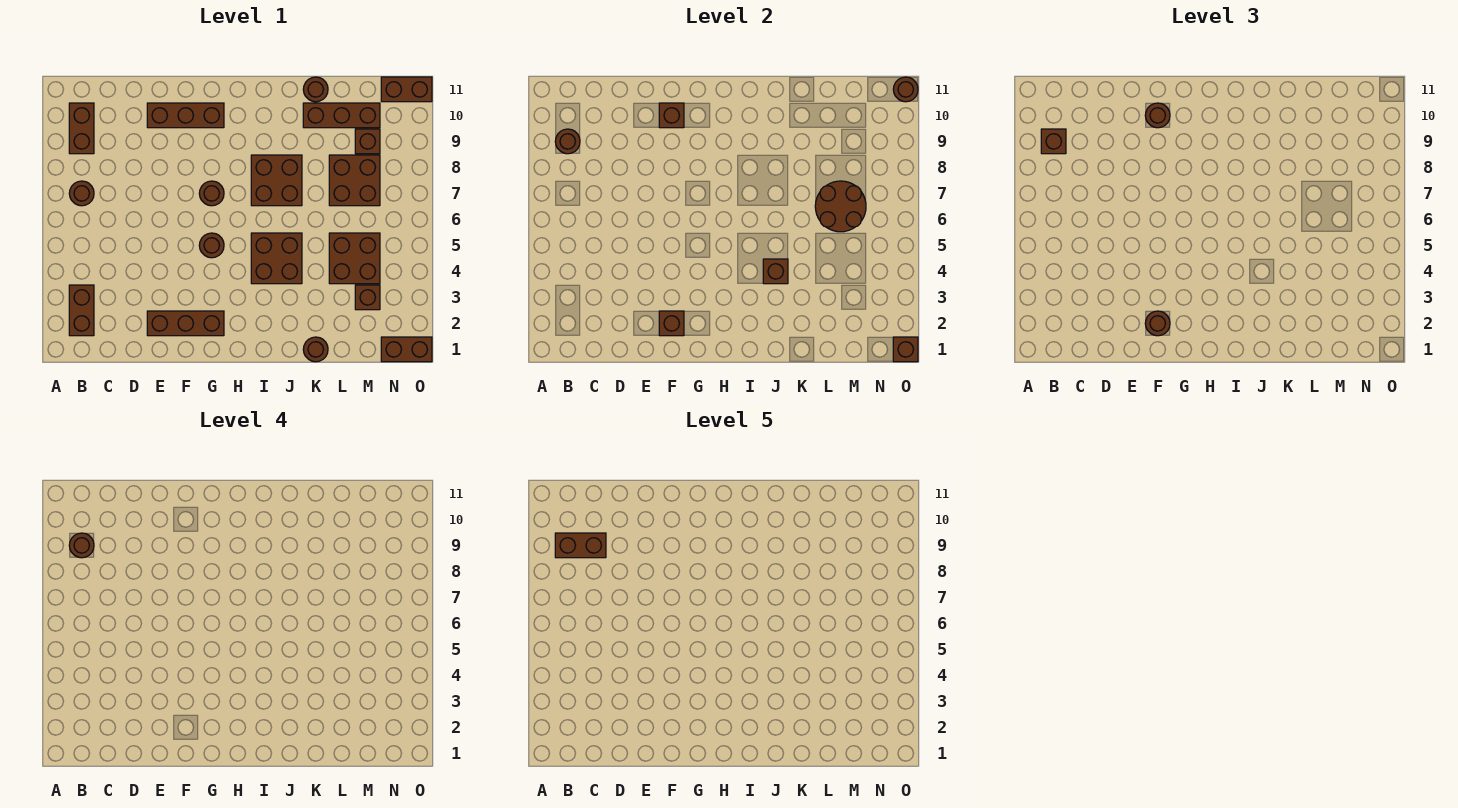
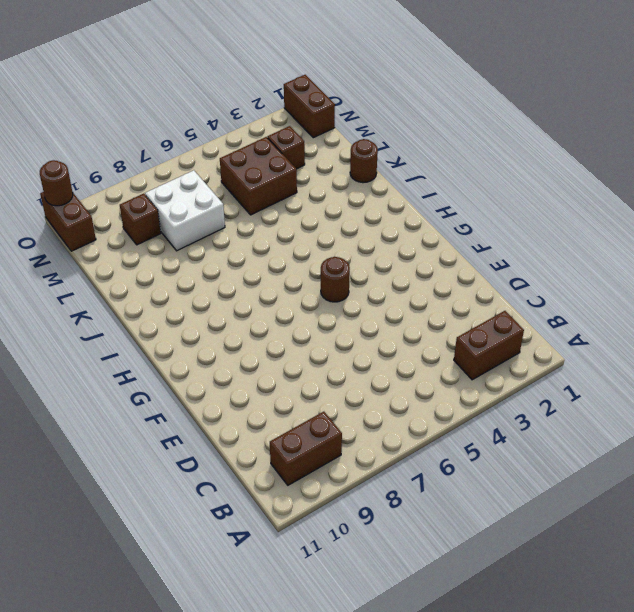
white 2x2 brick [145,170,225,251] -> brown 2x2 brick [329,155,380,206]
none -> brown 1x1 round brick [69,181,94,206]
none -> brown 1x3 brick [147,311,224,336]
none -> brown 1x3 brick [147,103,224,128]
none -> brown 1x1 round brick [199,181,224,206]

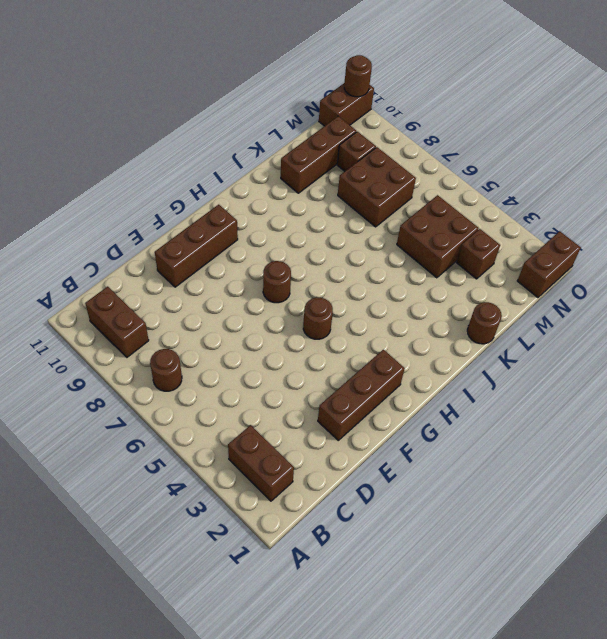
none -> brown 2x2 brick [251,233,302,284]
none -> brown 2x2 brick [251,155,302,206]
none -> brown 1x1 round brick [303,77,328,102]
none -> brown 1x1 round brick [555,129,580,154]

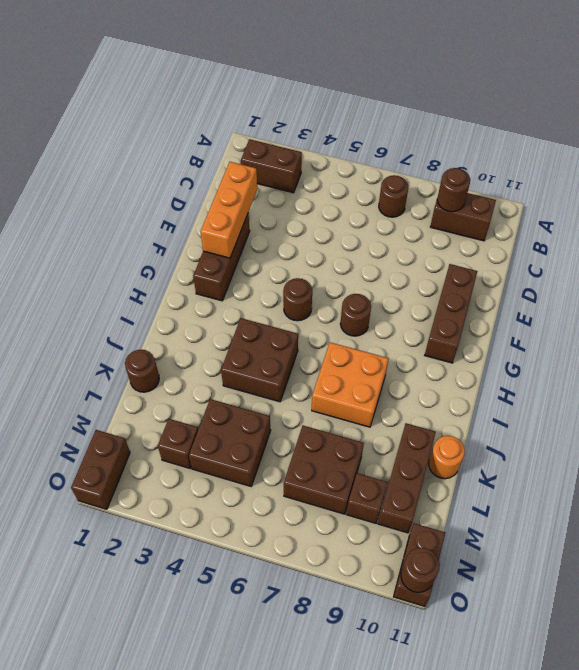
orange 1x3 brick [201,162,257,258] -> brown 1x1 brick [659,311,684,336]
orange 2x2 brick [312,342,389,427] -> brown 2x2 brick [251,155,302,206]
orange 1x1 round brick [429,436,465,479] -> brown 1x1 round brick [303,77,328,102]
none -> brown 1x1 brick [659,103,684,128]
none -> brown 1x1 brick [763,259,788,284]
none -> brown 2x2 round brick [815,181,866,232]
none -> brown 1x1 brick [893,337,918,362]

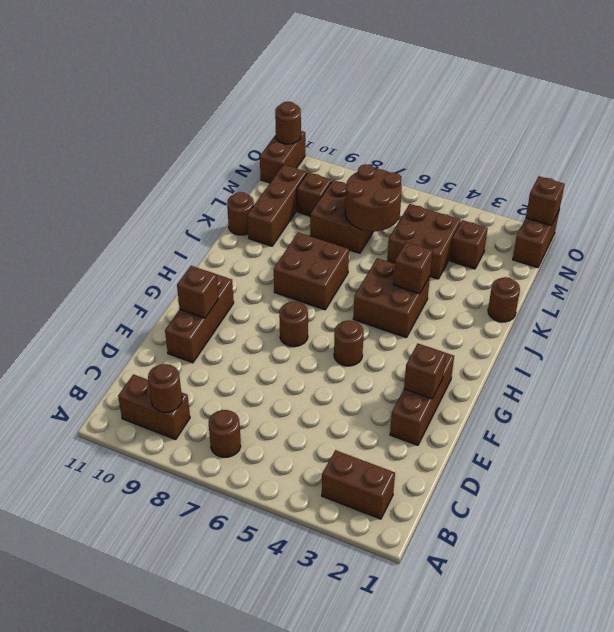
none -> brown 1x1 brick [1041,129,1066,154]
none -> brown 1x1 round brick [1145,311,1170,336]
none -> brown 1x1 round brick [1145,103,1170,128]
none -> brown 1x1 round brick [69,533,94,558]

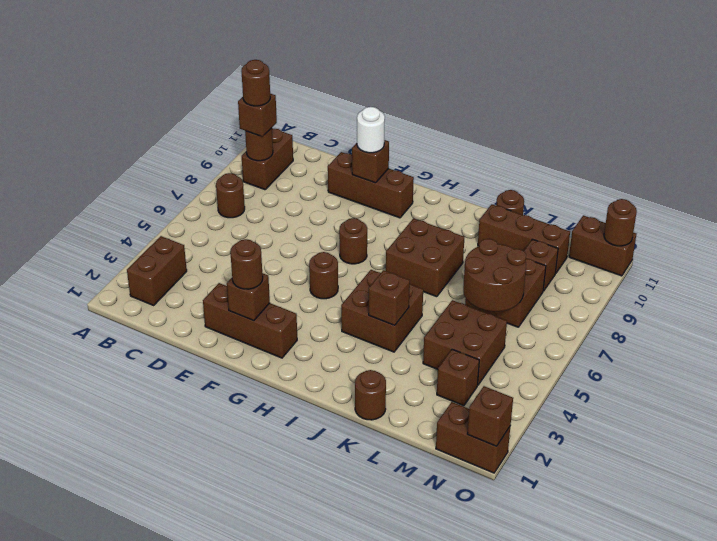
white 1x1 round brick [357,107,385,153] -> brown 1x1 round brick [1145,103,1170,128]
none -> brown 1x2 brick [555,533,606,558]

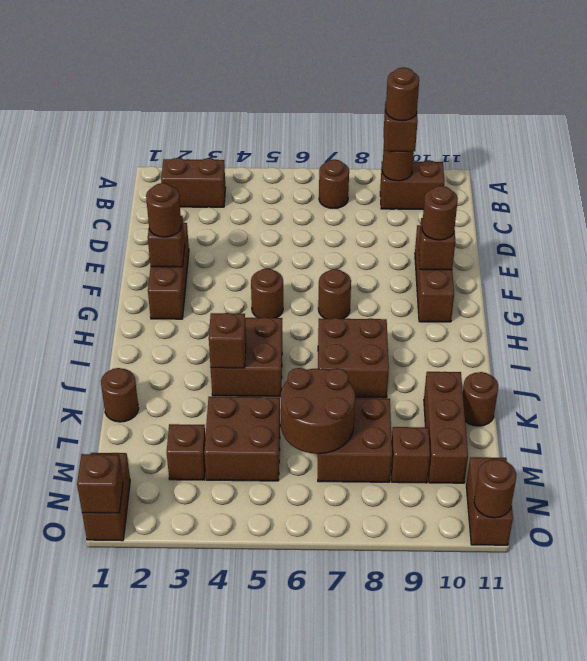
none -> brown 1x2 brick [555,533,606,558]

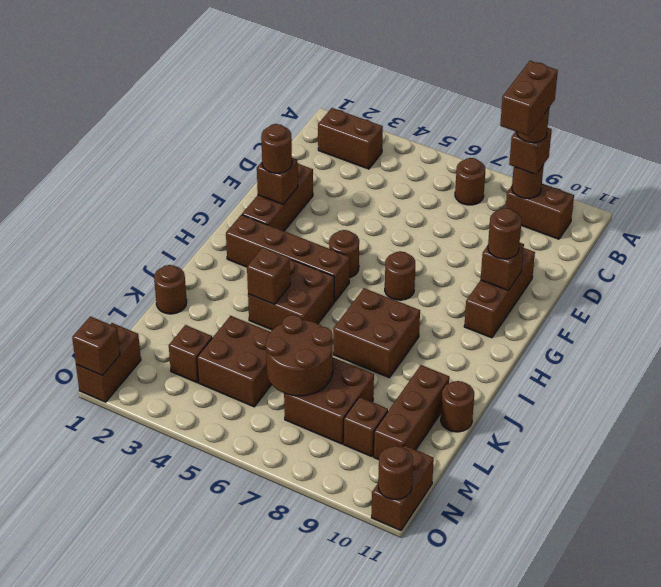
brown 1x4 brick [226,215,350,302] -> none

